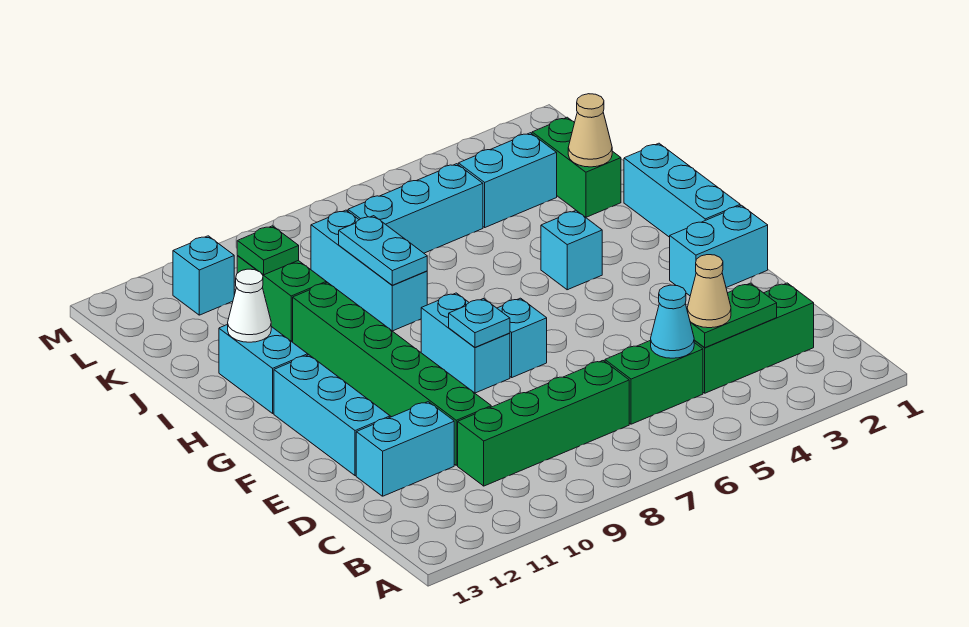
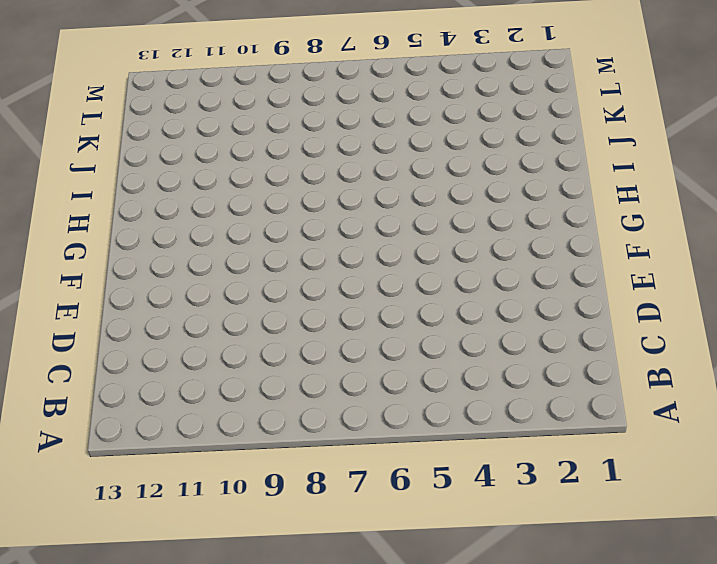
none -> green 1x3 brick [694,283,814,393]
none -> green 1x2 brick [605,340,703,424]
none -> green 1x4 brick [458,361,629,486]

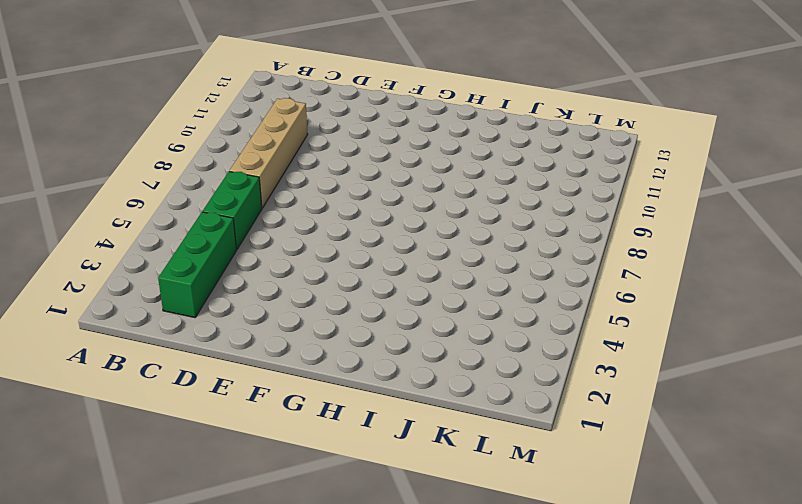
tan 1x4 brick [229,98,308,208] -> green 1x4 brick [458,361,629,486]
none -> green 1x6 brick [293,282,491,465]
none -> cyan 1x2 brick [356,402,454,496]
none -> cyan 1x3 brick [274,355,390,476]

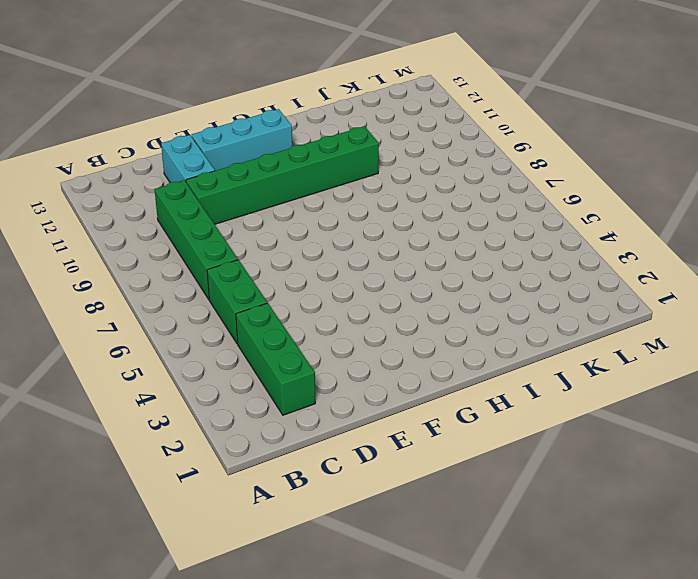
none -> cyan 1x2 brick [670,205,768,296]
none -> cyan 1x1 brick [497,298,547,377]
none -> cyan 1x2 brick [421,293,510,393]

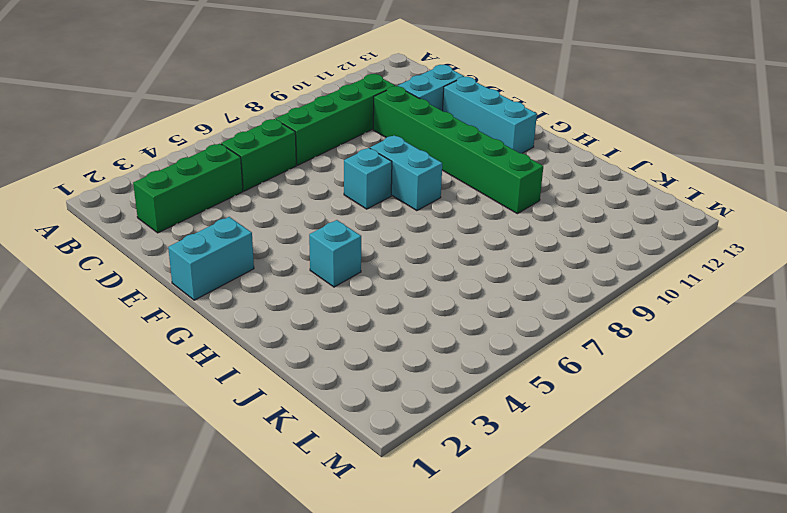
none -> cyan 1x3 brick [624,143,740,237]
none -> cyan 1x2 brick [219,324,308,413]
none -> cyan 1x3 brick [311,210,427,331]

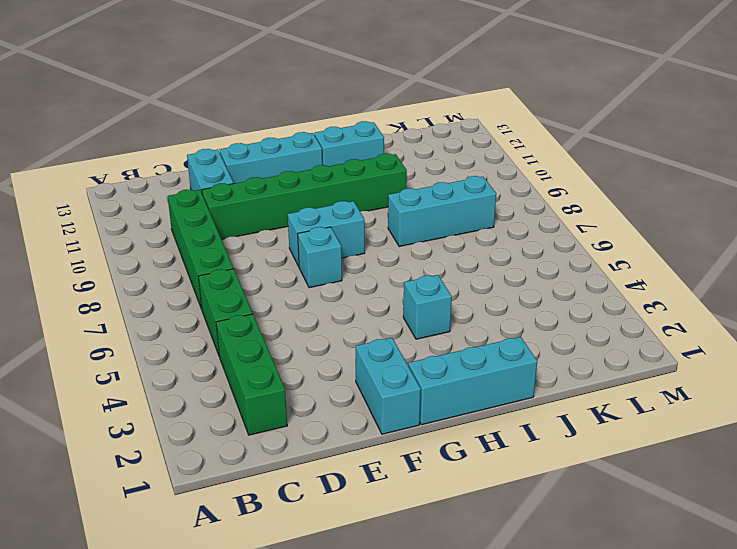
none -> green 1x2 brick [532,117,621,217]
none -> green 1x2 brick [237,256,326,341]
none -> cyan 1x2 brick [458,133,557,227]

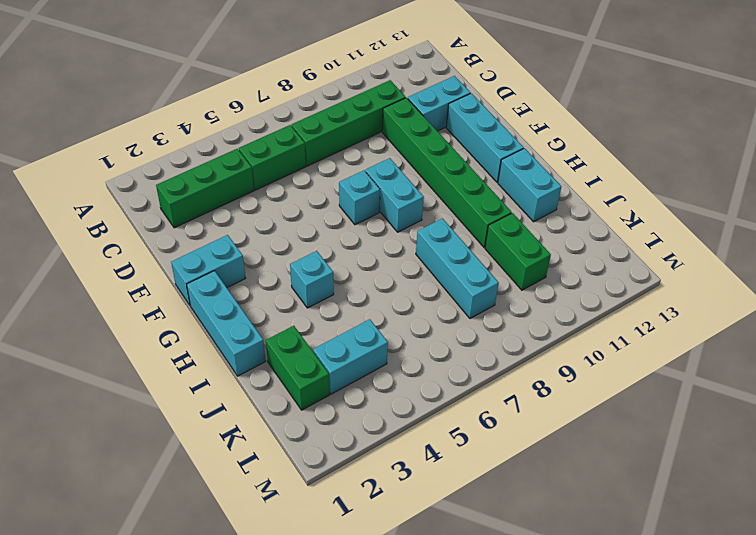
none -> cyan 1x3 brick [348,164,483,253]
none -> cyan 1x1 brick [173,236,234,315]
none -> green 1x2 plate [690,283,777,348]

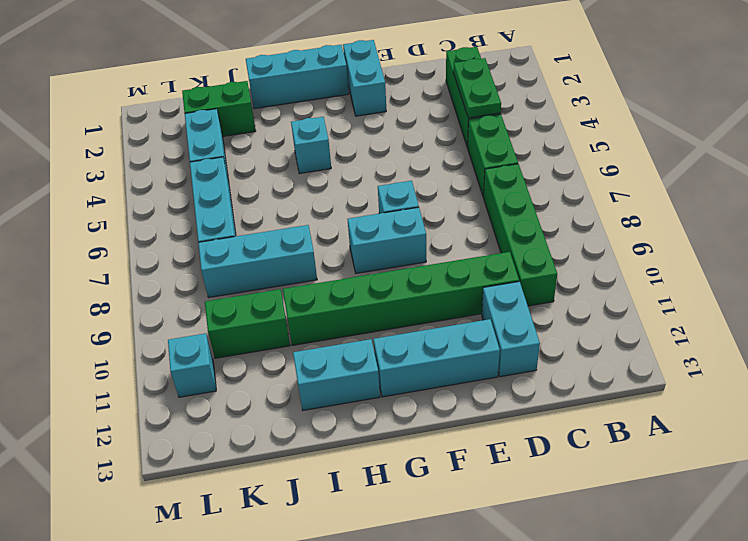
none -> cyan 1x1 cone [651,285,694,358]
none -> cyan 1x1 plate [449,299,510,347]
none -> cyan 1x2 plate [339,216,427,285]

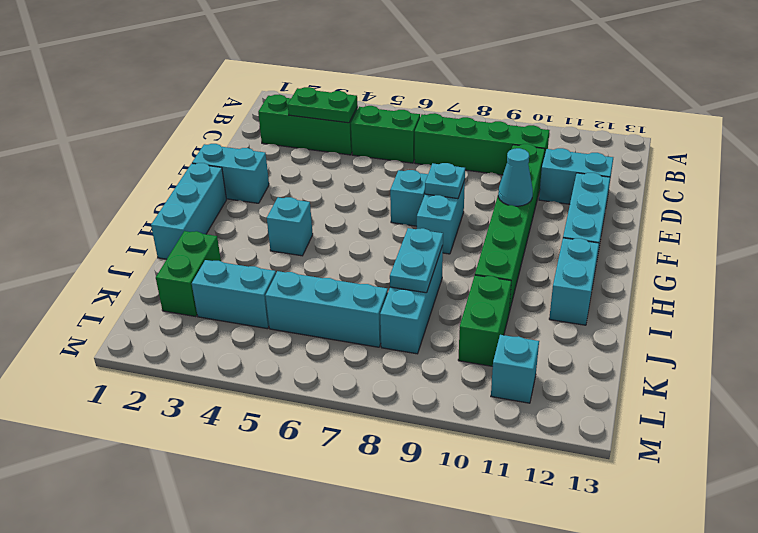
cyan 1x1 cone [498,148,533,206] -> cyan 1x1 cone moved to [651,285,694,358]
none -> white 1x1 cone [228,269,271,342]
none -> tan 1x1 cone [568,94,612,167]
none -> green 1x1 plate [237,226,299,275]

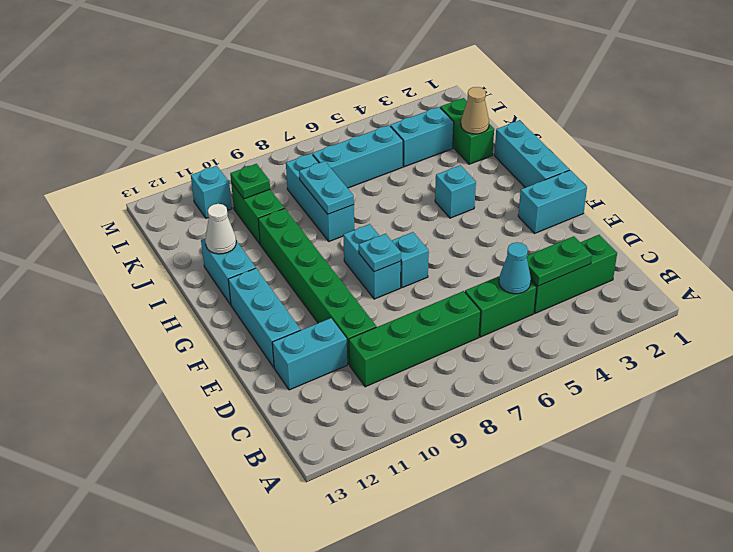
none -> tan 1x1 cone [687,255,731,328]

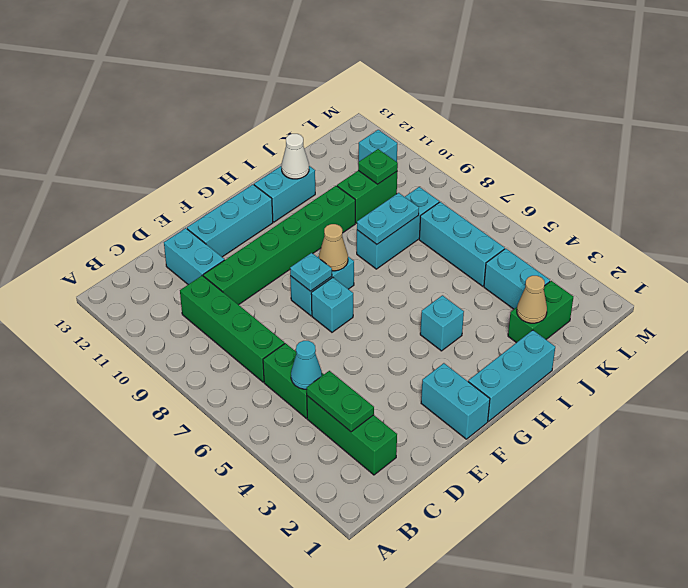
tan 1x1 cone [319,224,348,271] -> tan 1x1 cone moved to [687,255,731,328]

